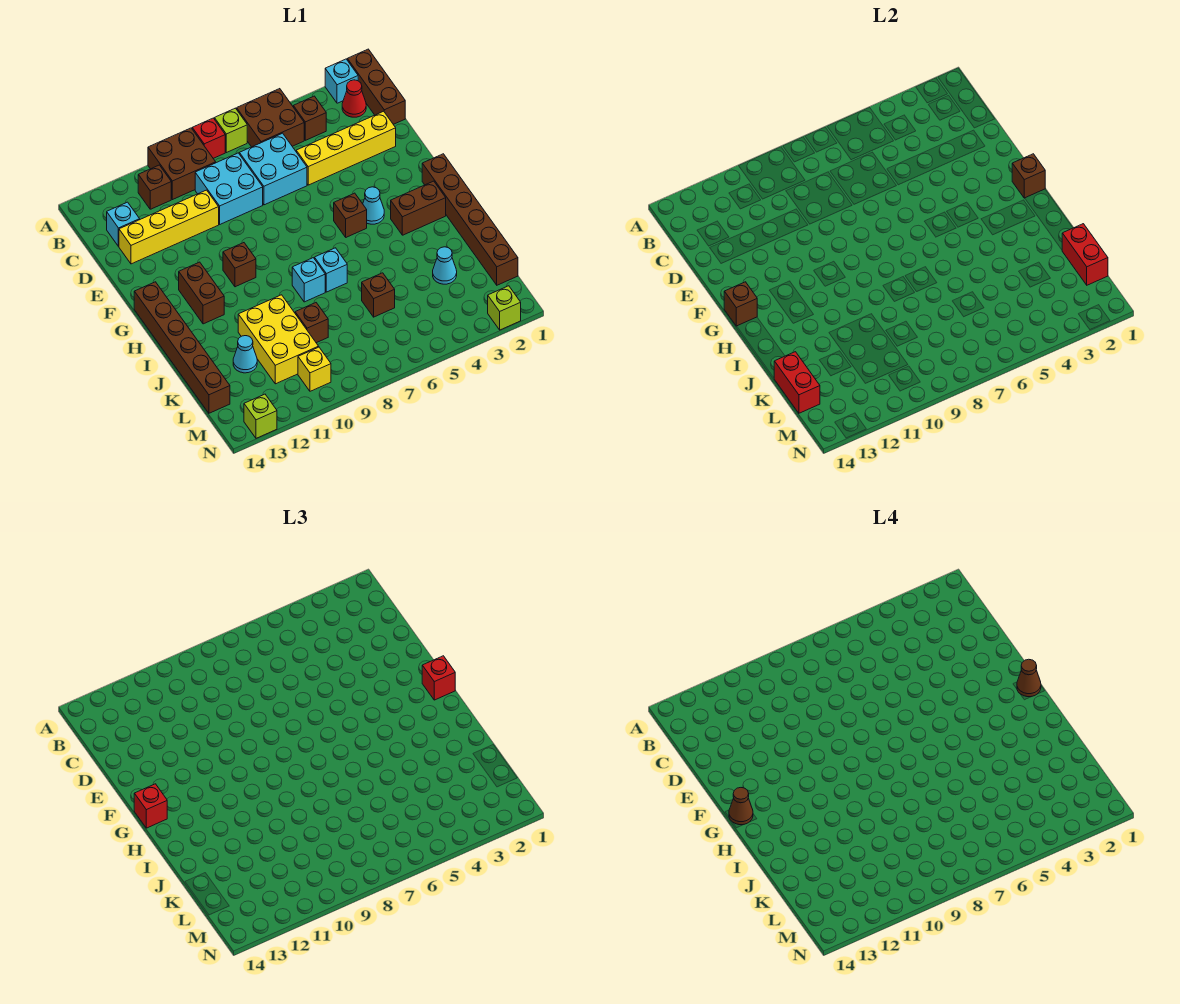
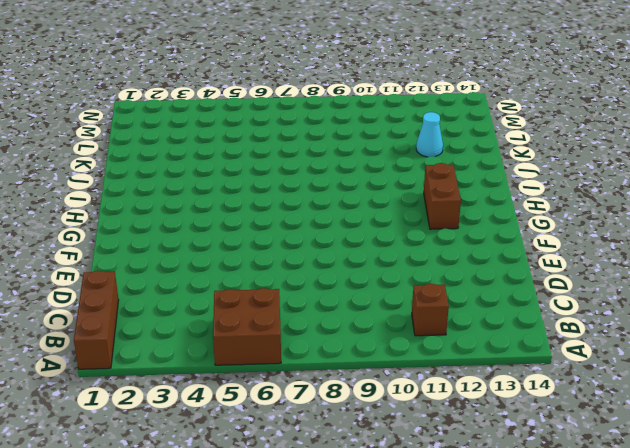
none -> cyan 1x1 brick [325,59,358,103]
none -> lime 1x1 brick [214,108,247,153]
none -> red 1x1 brick [192,118,225,158]
none -> brown 2x2 brick [148,128,216,200]

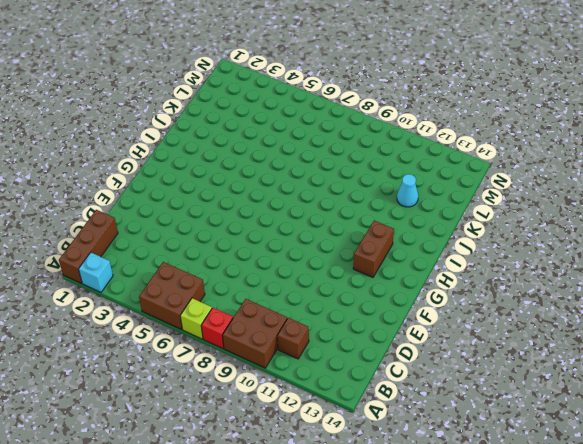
none -> red 1x1 cone [342,80,366,117]
none -> brown 1x1 brick [293,96,326,140]
none -> cyan 2x2 brick [239,133,307,205]
none -> cyan 2x2 brick [195,153,263,224]

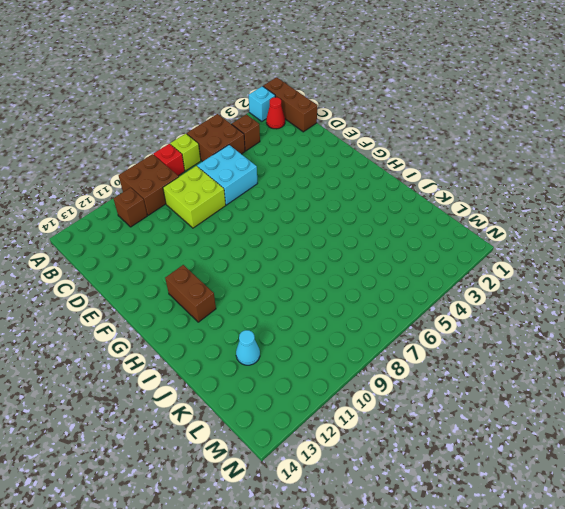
lime 2x2 brick [163,166,226,228] -> cyan 2x2 brick [195,153,263,224]
none -> cyan 1x1 brick [107,202,140,247]
none -> yellow 1x4 brick [296,111,396,185]
none -> yellow 1x4 brick [119,190,219,264]
none -> brown 1x6 brick [422,154,518,285]

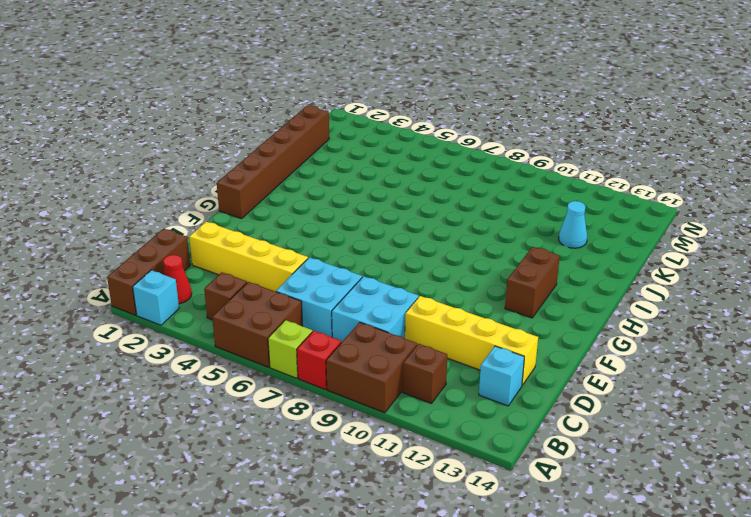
none -> cyan 1x1 cone [363,187,384,224]
none -> brown 1x1 brick [334,193,367,237]
none -> brown 1x1 brick [223,243,256,287]
none -> brown 1x6 brick [134,282,230,413]

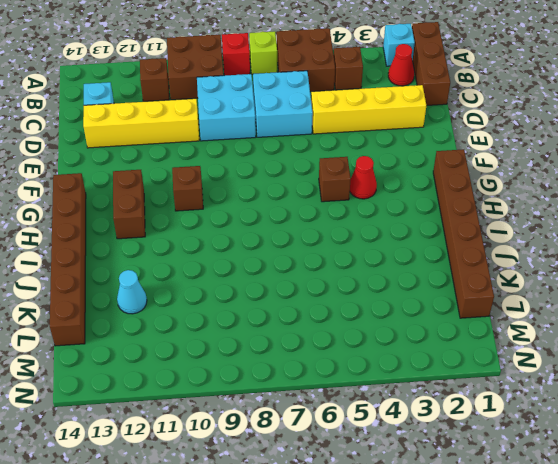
red 1x1 cone [350,156,377,199] -> cyan 1x1 cone [363,187,384,224]
none -> brown 1x2 brick [391,181,446,235]
none -> cyan 1x1 brick [315,248,347,292]
none -> cyan 1x1 brick [292,258,325,302]
none -> yellow 2x3 brick [238,295,319,384]

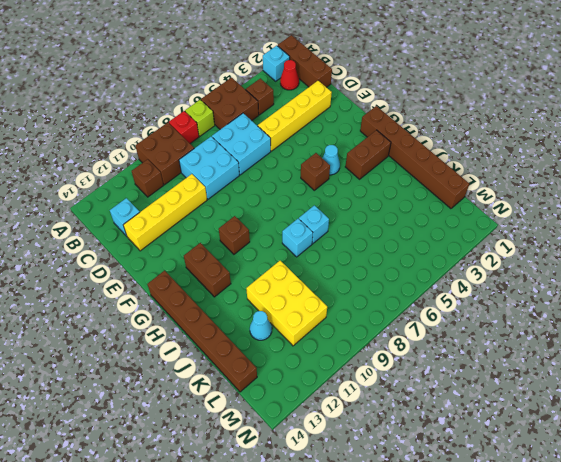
none -> cyan 1x1 cone [433,247,457,284]
none -> brown 1x1 brick [362,273,395,317]
none -> brown 1x1 brick [295,303,328,343]
none -> yellow 1x1 brick [298,347,331,391]

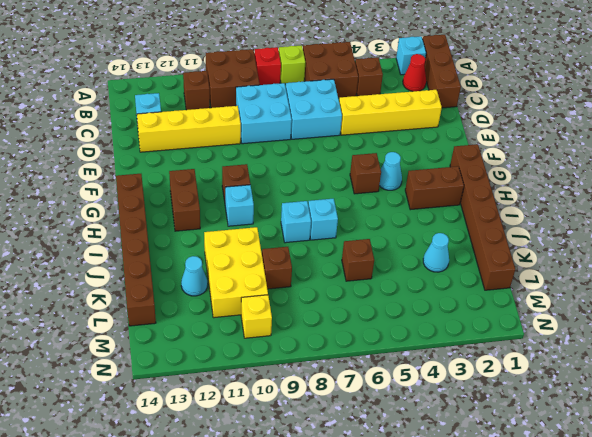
cyan 1x1 brick [225,185,254,226] -> none
none -> lime 1x1 brick [488,286,521,330]
none -> lime 1x1 brick [244,394,277,438]
none -> brown 1x1 brick [1012,154,1045,198]
none -> brown 1x1 brick [724,282,757,326]

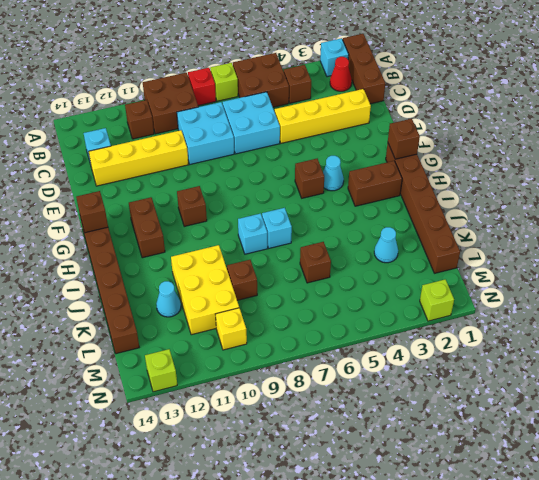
none -> red 1x2 brick [1062,224,1108,285]
none -> red 1x2 brick [774,352,820,413]
none -> red 1x1 brick [422,656,455,700]
none -> red 1x1 brick [134,784,167,828]

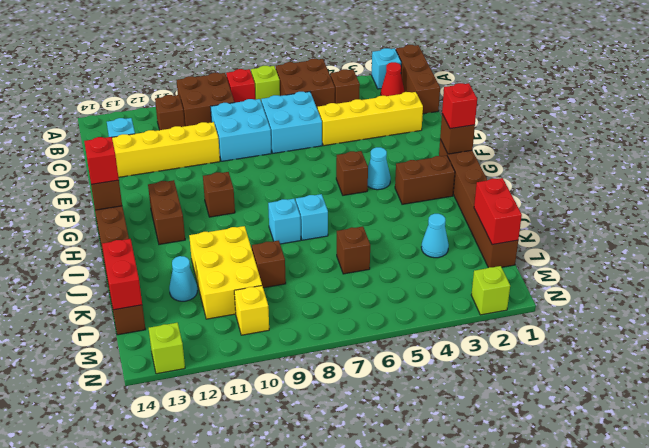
none -> brown 1x1 cone [1017,659,1041,697]
none -> brown 1x1 cone [729,788,753,825]

